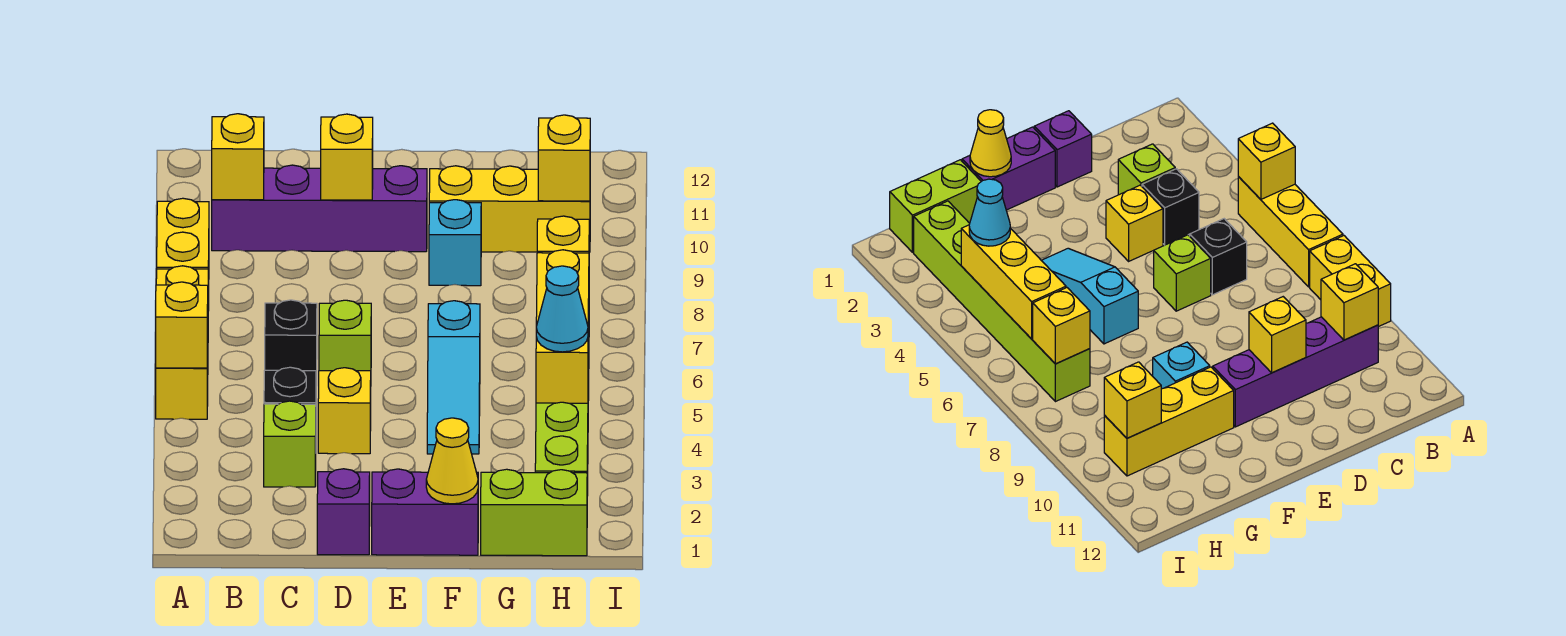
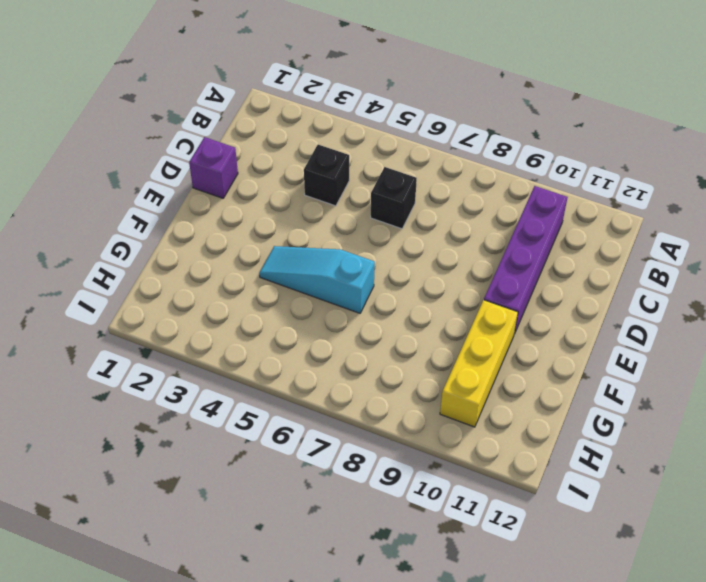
none -> yellow 1x3 brick [156,266,208,419]
none -> yellow 1x2 brick [157,198,209,311]
none -> lime 1x1 brick [264,401,316,487]

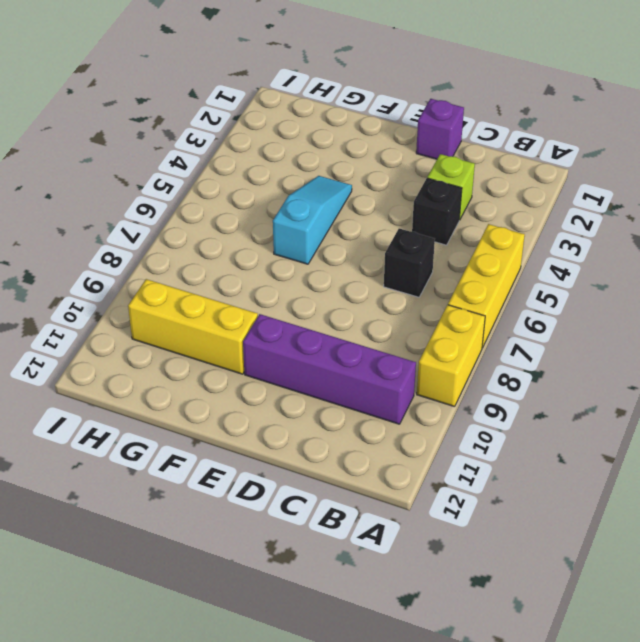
none -> yellow 1x1 brick [318,368,371,454]
none -> lime 1x1 brick [319,300,371,371]
none -> purple 1x2 brick [372,469,478,555]

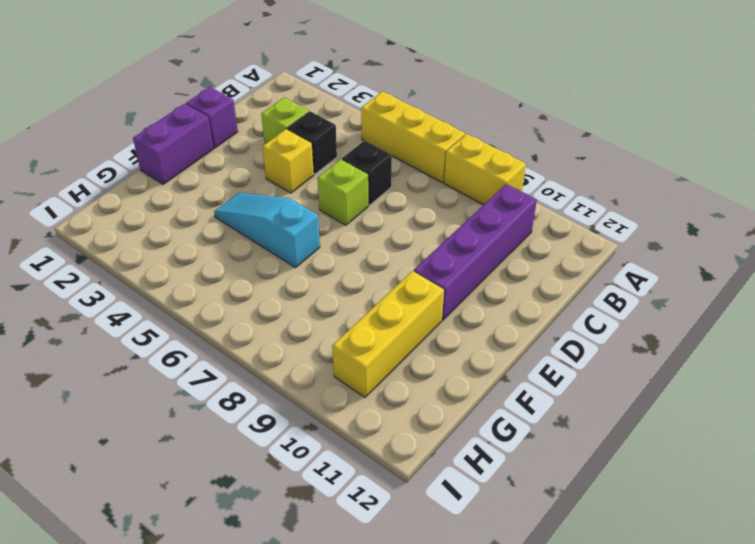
none -> cyan 1x1 brick [429,200,481,286]
none -> lime 1x2 brick [481,469,587,556]
none -> lime 1x6 brick [535,349,589,496]

